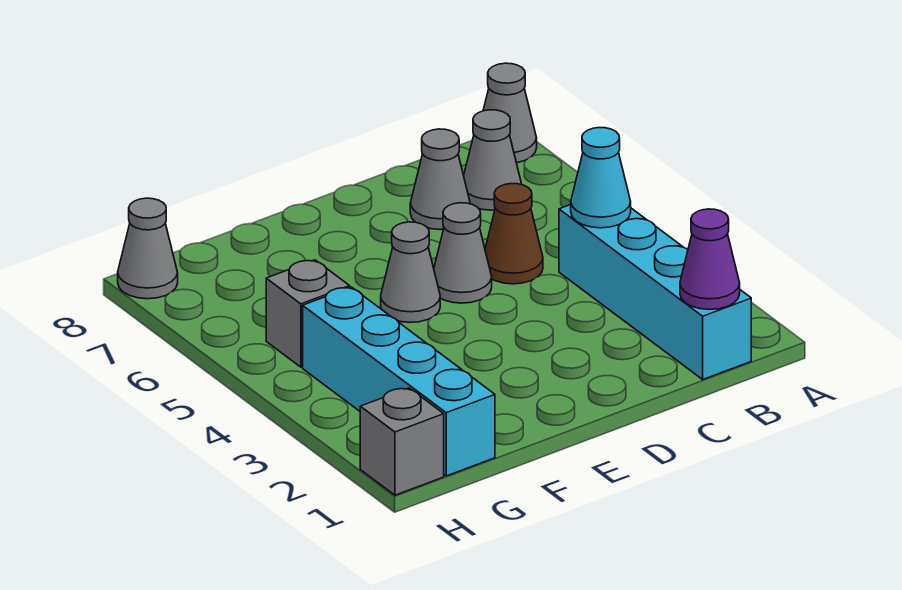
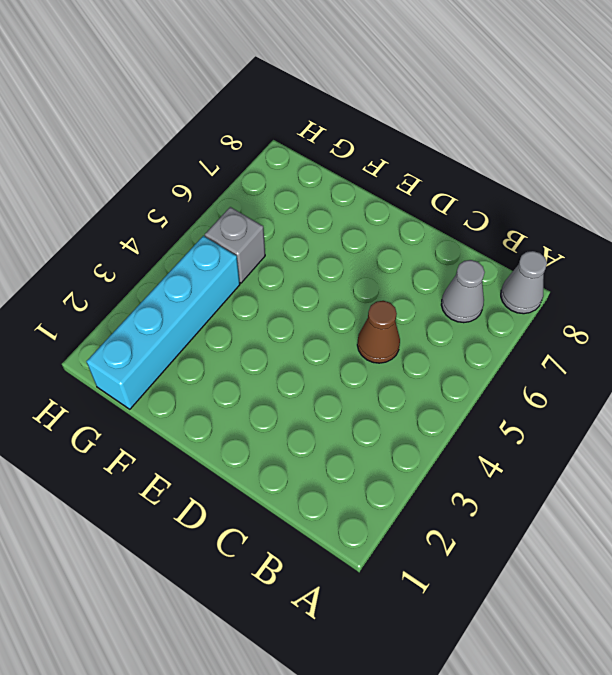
none -> cyan 1x4 brick [559,205,751,379]
none -> grey 1x1 cone [410,129,470,230]
none -> grey 1x1 cone [434,203,492,303]

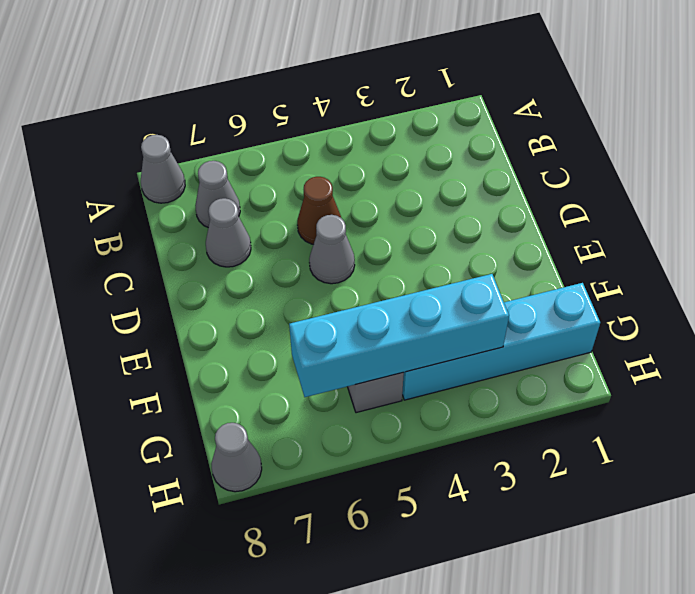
cyan 1x4 brick [289,274,509,397] -> cyan 1x4 brick moved to [559,205,751,379]
none -> grey 1x1 cone [381,222,440,322]
none -> grey 1x1 brick [360,388,444,495]
none -> purple 1x1 cone [680,209,740,310]

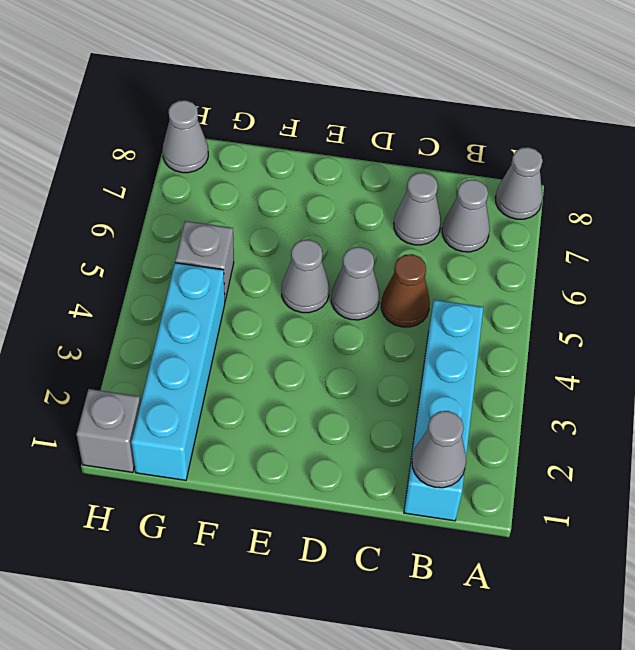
grey 1x1 cone [412,411,466,488] -> purple 1x1 cone [680,209,740,310]
none -> cyan 1x1 cone [571,128,631,228]

